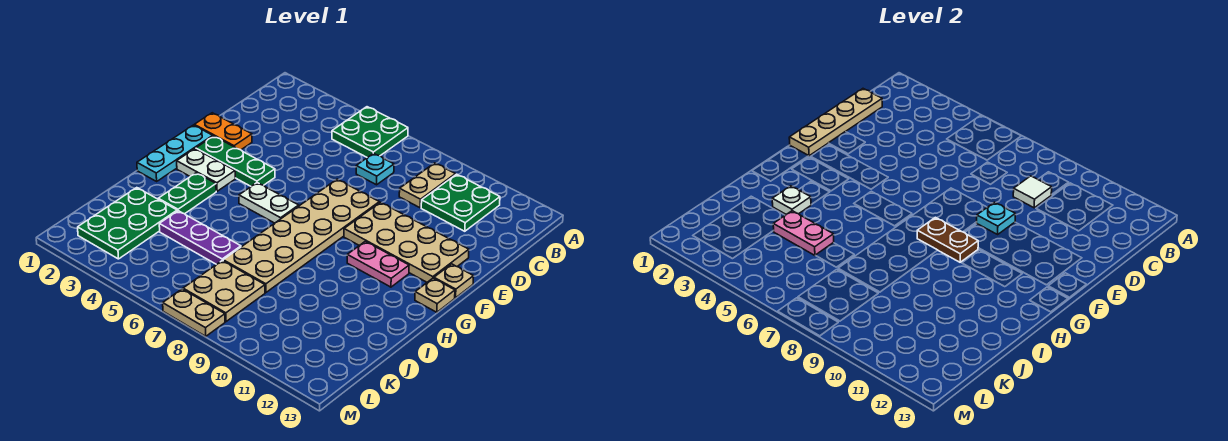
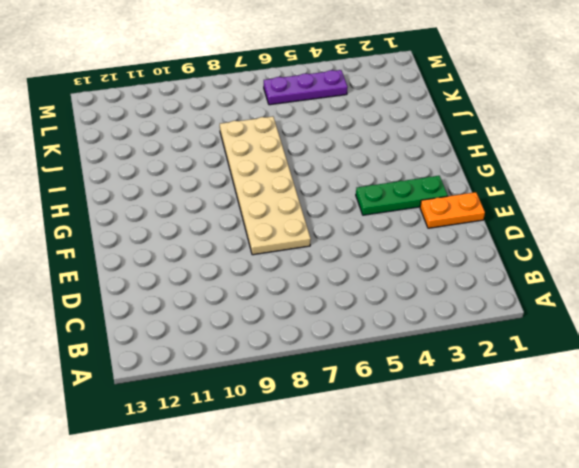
purple 1x3 plate [264,70,348,105] -> purple 1x3 plate moved to [159,211,241,264]
none -> green 2x2 plate [332,107,408,158]
none -> tan 1x2 plate [399,163,455,208]
none -> green 2x2 plate [421,174,500,231]

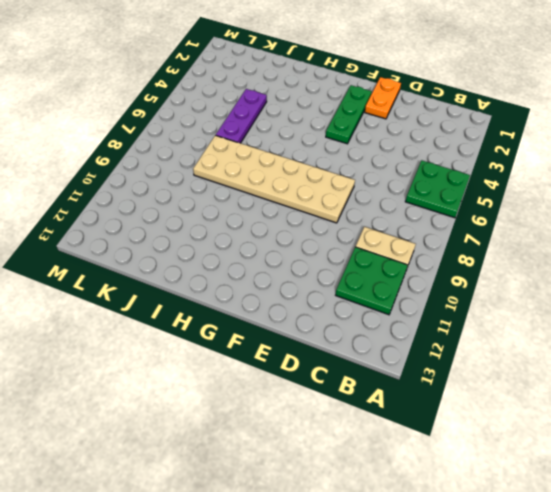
none -> cyan 1x1 plate [356,153,394,185]
none -> tan 2x4 plate [344,202,469,282]
none -> cyan 1x3 plate [137,125,213,181]

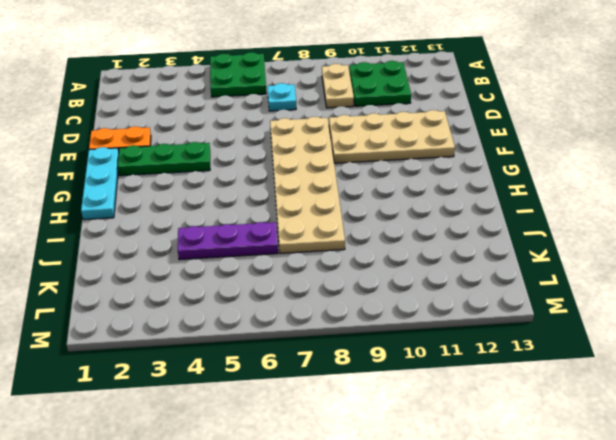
none -> tan 1x1 plate [434,264,474,298]
none -> white 1x2 plate [177,149,235,191]
none -> white 1x2 plate [239,183,299,223]

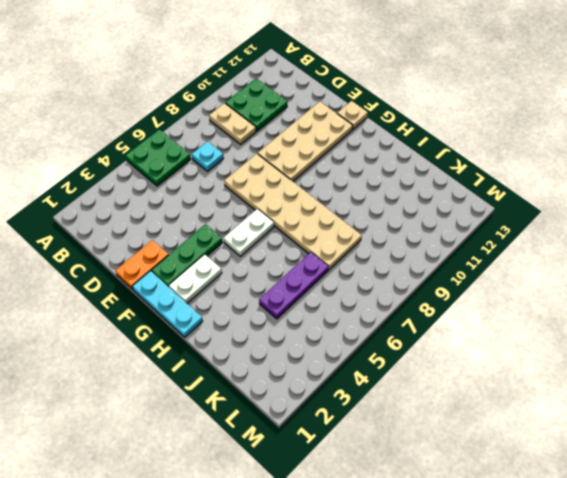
none -> pink 1x2 plate [347,241,409,287]
none -> tan 1x1 plate [415,278,455,312]
none -> green 1x2 plate [158,173,216,214]

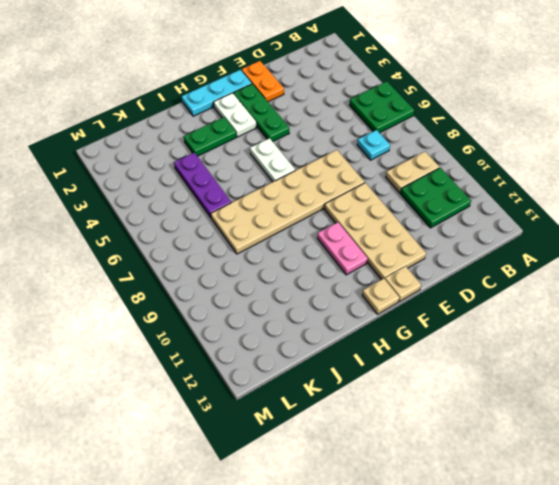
none -> green 2x3 plate [78,188,177,259]
none -> tan 2x2 plate [183,261,265,322]
none -> tan 1x2 plate [163,289,225,336]

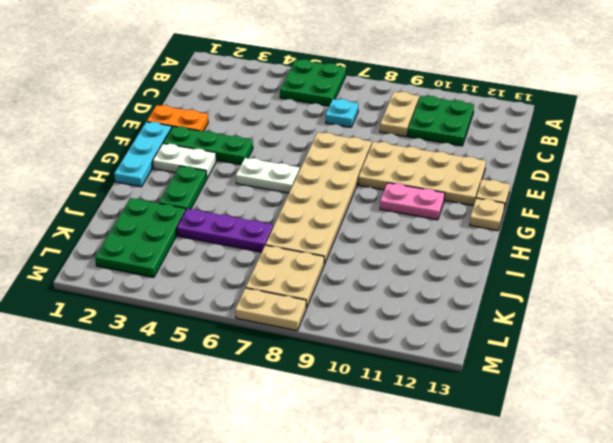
none -> tan 1x4 plate [789,89,882,156]
none -> white 1x1 tile [1013,176,1052,208]
none -> cyan 1x1 plate [977,202,1015,234]

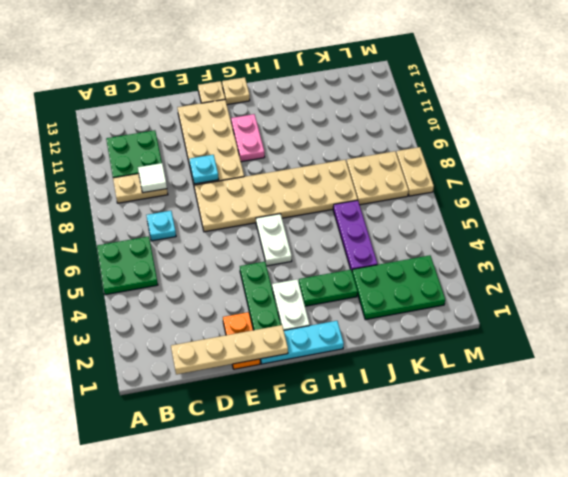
none -> brown 1x2 plate [917,217,978,262]
none -> white 1x1 plate [772,186,811,214]
none -> pink 1x2 plate [773,211,834,255]

